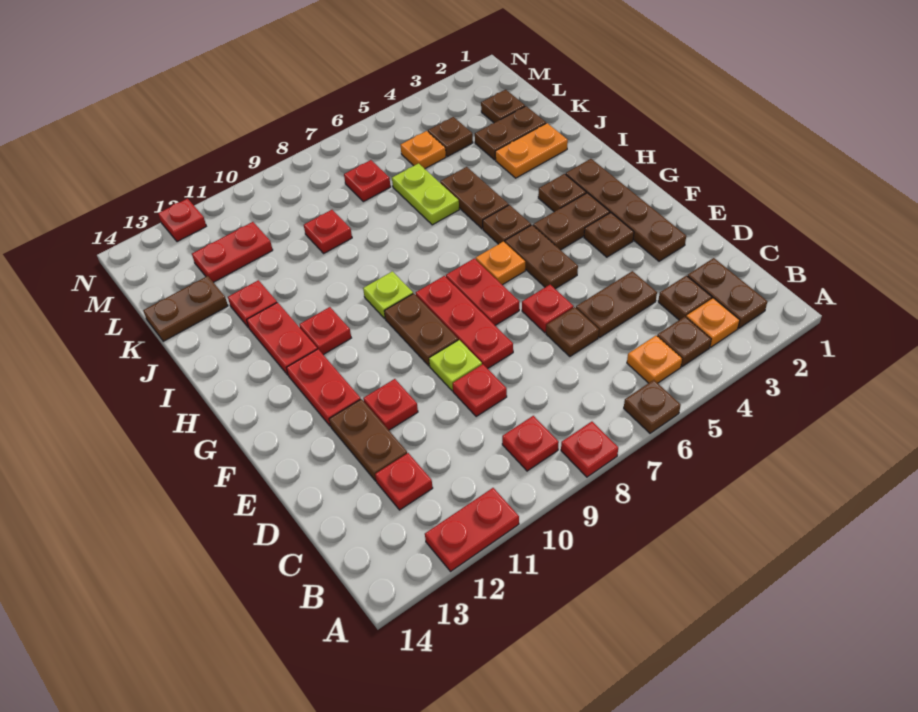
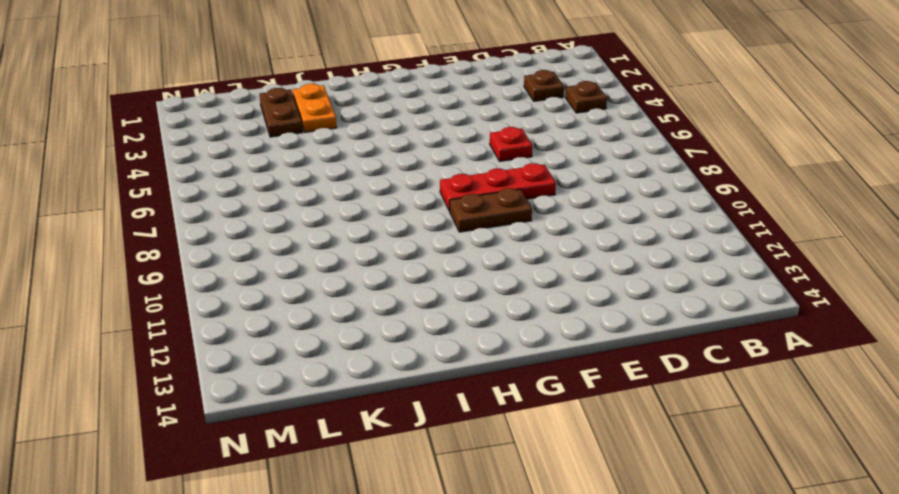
none -> brown 1x1 plate [624,380,681,433]
none -> red 1x1 plate [561,422,618,477]
none -> red 1x2 plate [425,488,519,571]
none -> brown 1x2 plate [688,258,767,328]

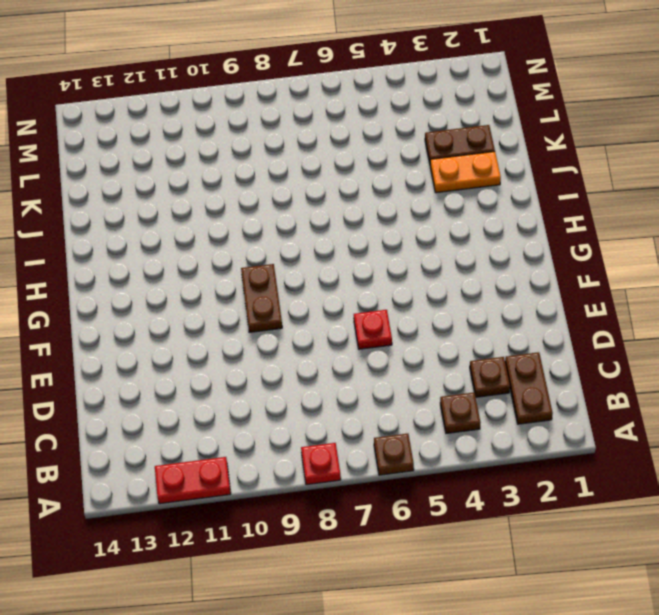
none -> orange 1x1 plate [686,298,740,347]
none -> orange 1x1 plate [627,336,682,383]
none -> red 1x1 plate [502,416,559,471]
none -> red 1x1 plate [375,453,433,510]

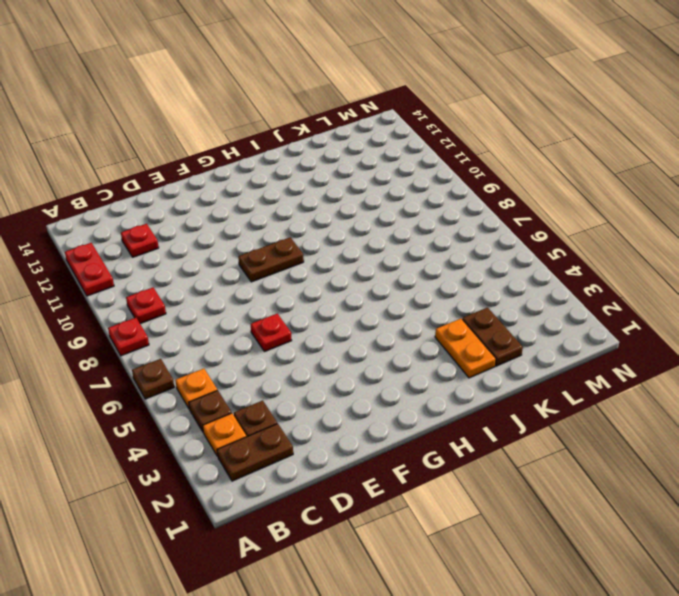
none -> brown 1x2 plate [576,271,657,337]
none -> brown 1x1 plate [546,307,599,356]
none -> red 1x1 plate [453,364,507,417]
none -> brown 1x2 plate [329,399,407,481]

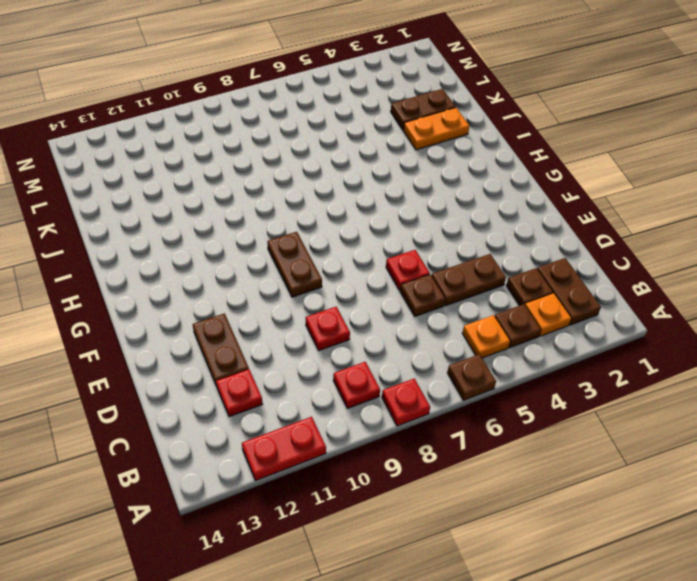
none -> brown 1x4 plate [566,159,686,261]
none -> red 1x3 plate [416,276,513,369]
none -> lime 1x1 plate [429,340,482,391]
none -> red 1x1 plate [363,379,418,430]

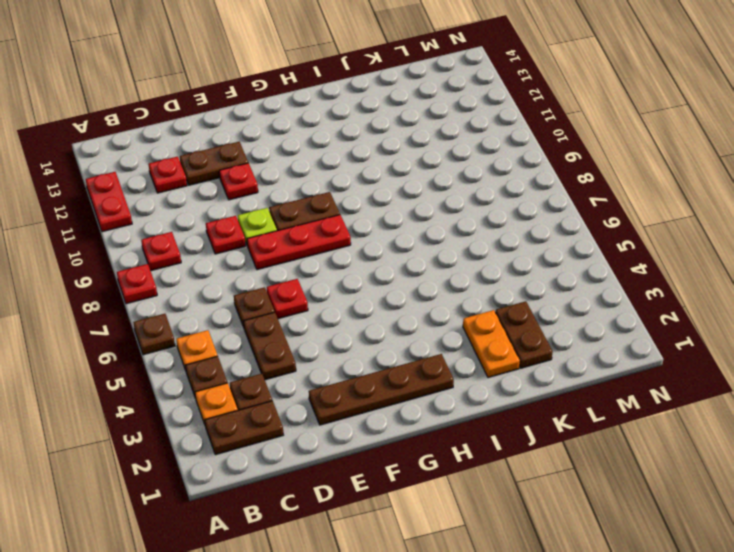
none -> brown 1x1 plate [584,213,634,257]
none -> brown 1x2 plate [505,225,578,289]
none -> red 1x2 plate [446,258,519,325]
none -> red 1x2 plate [286,349,361,426]

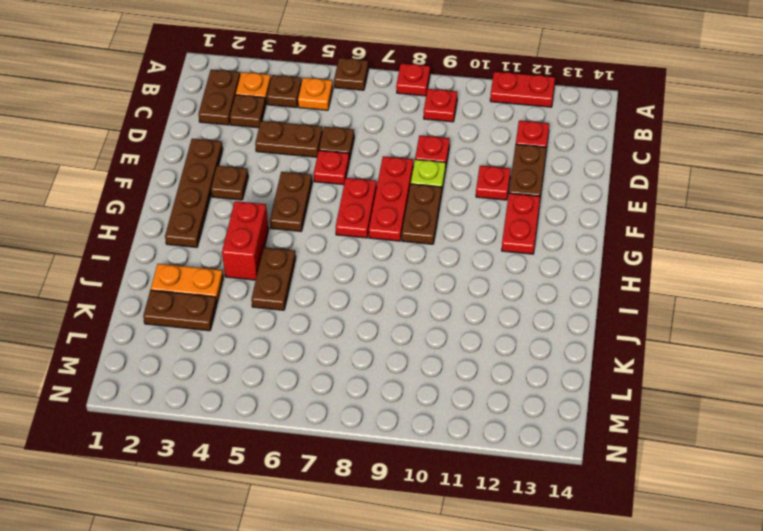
red 1x2 brick [222,201,269,280] -> none
none -> brown 1x2 plate [533,193,610,250]
none -> orange 1x1 plate [476,241,525,285]
none -> brown 1x1 plate [538,174,586,212]
none -> brown 1x1 plate [483,205,531,244]

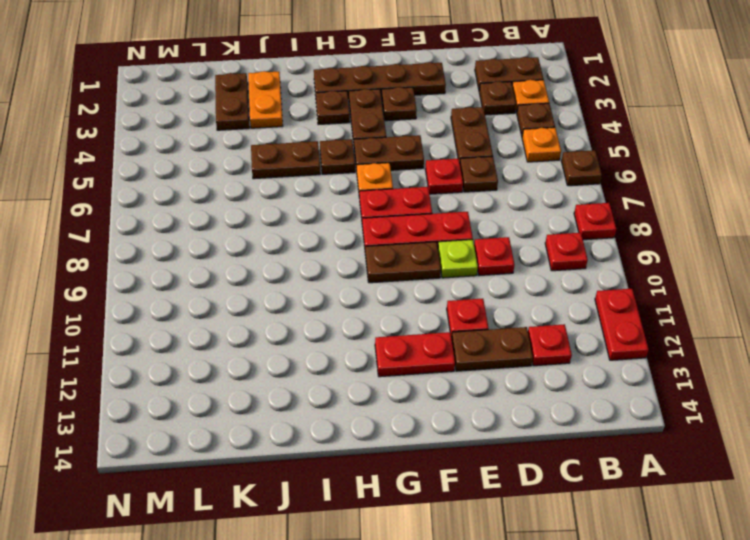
none -> lime 1x1 plate [363,271,413,318]
none -> red 1x1 plate [299,307,351,355]
none -> red 1x2 plate [247,302,317,375]
none -> lime 1x2 plate [392,163,459,225]

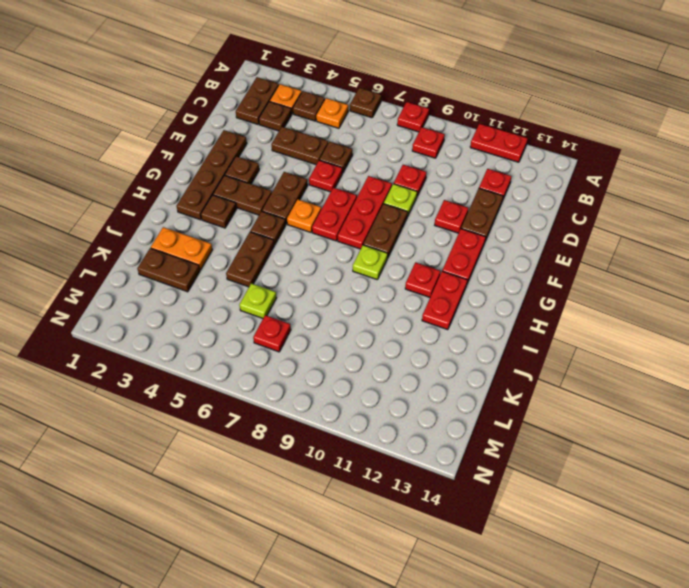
lime 1x1 plate [239,283,276,318] -> lime 1x2 plate [392,163,459,225]
none -> red 1x1 plate [228,280,277,328]
none -> red 1x1 plate [304,210,352,253]
none -> brown 1x2 plate [143,276,228,341]
none -> brown 1x1 plate [481,90,525,123]

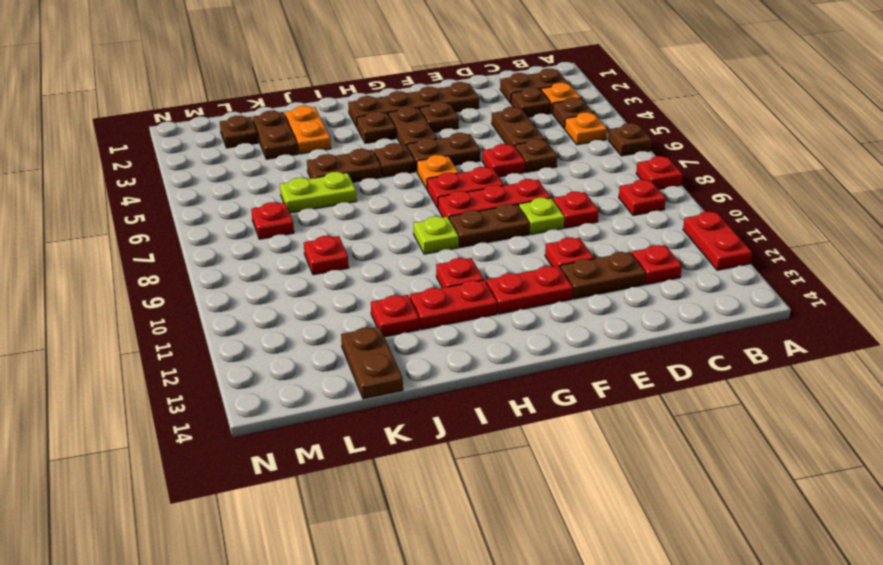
none -> brown 1x1 plate [428,117,473,157]
none -> orange 1x1 plate [400,131,446,169]
none -> red 1x2 plate [192,222,273,282]
none -> red 1x1 plate [158,199,206,242]

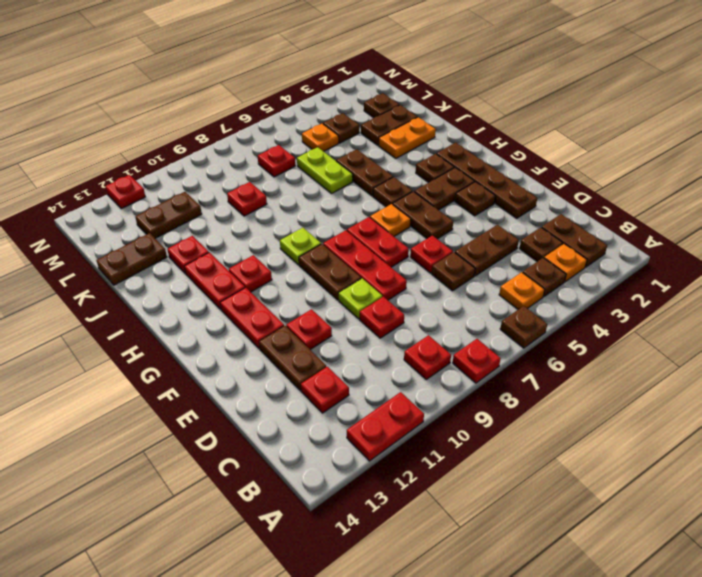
brown 1x2 plate [135,192,202,238] -> red 1x2 plate [192,222,273,282]

